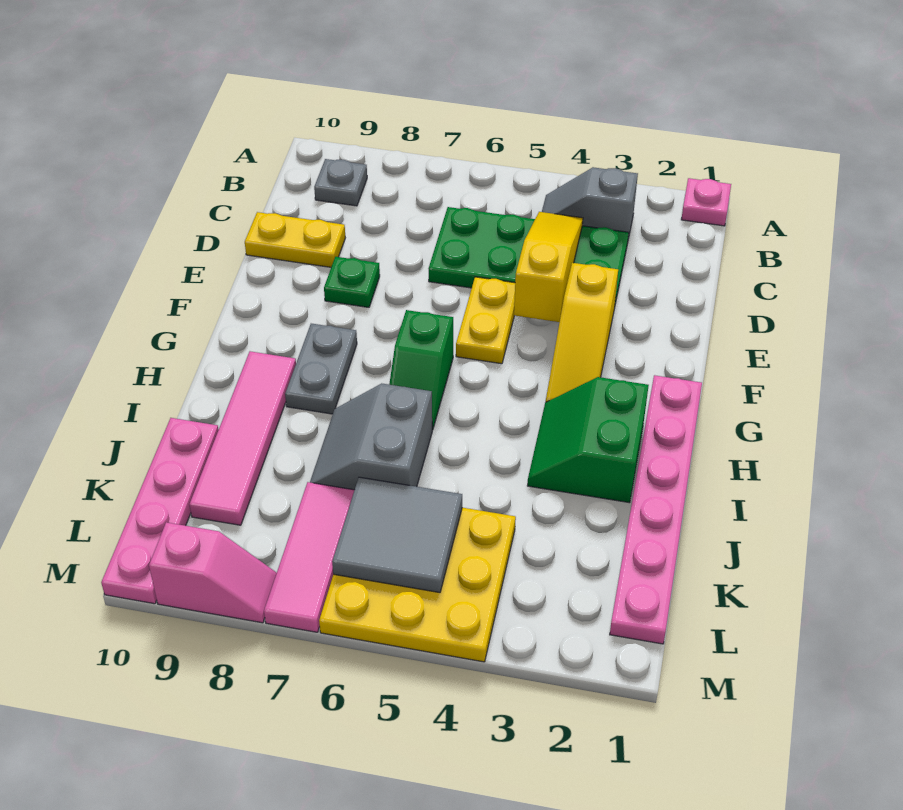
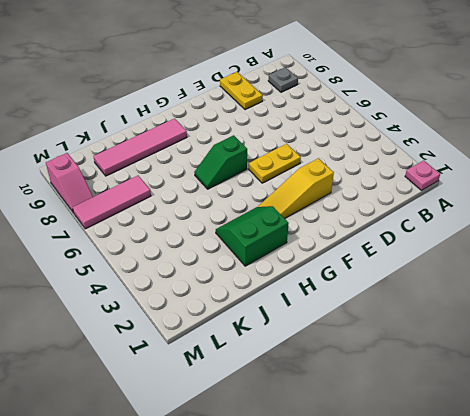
none -> grey 1x2 slope [542,167,638,244]
none -> green 2x4 plate [429,207,629,308]
none -> green 1x1 plate [324,257,380,307]

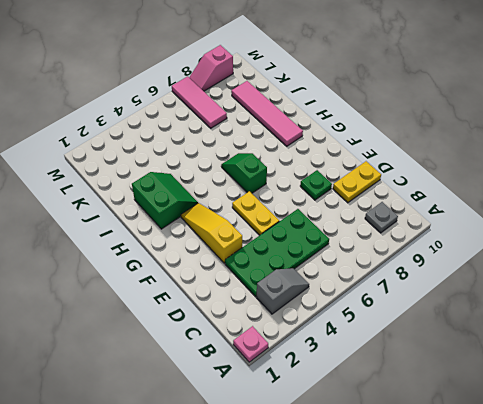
none -> pink 1x6 plate [610,375,702,644]
none -> grey 1x2 plate [285,324,357,414]
none -> grey 2x2 slope [310,384,432,490]

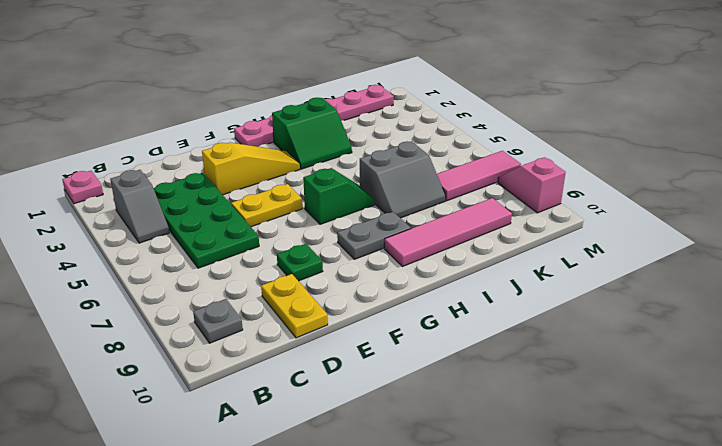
none -> pink 1x4 plate [101,418,219,604]
none -> yellow 3x3 plate [319,508,516,662]
none -> yellow 1x3 slope [514,212,583,322]

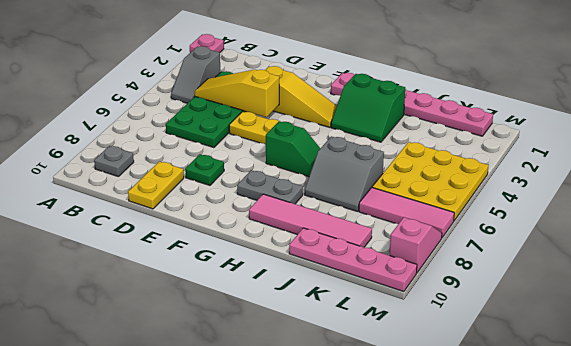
none -> grey 2x2 tile [332,477,462,593]

